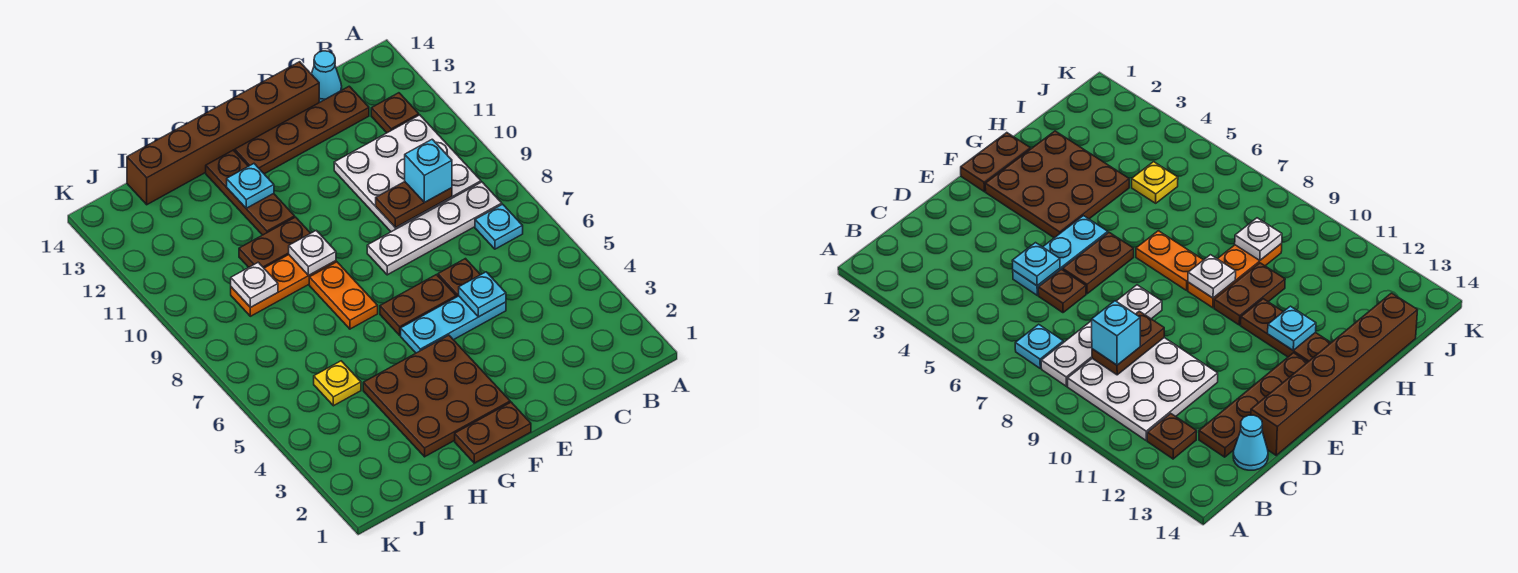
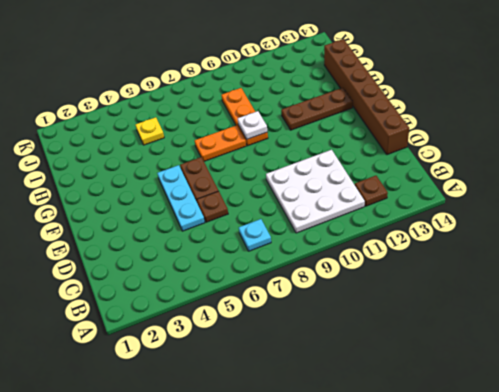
none -> white 1x4 plate [367,182,502,275]
none -> brown 1x4 plate [235,86,369,174]
none -> cyan 1x1 cone [312,51,342,102]

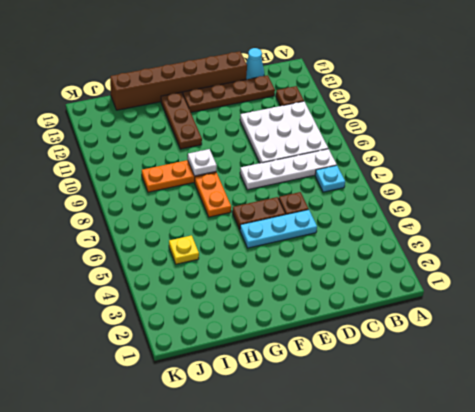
none -> brown 1x2 plate [455,402,531,463]
none -> brown 3x3 plate [363,335,510,457]
none -> brown 1x2 plate [239,217,310,268]

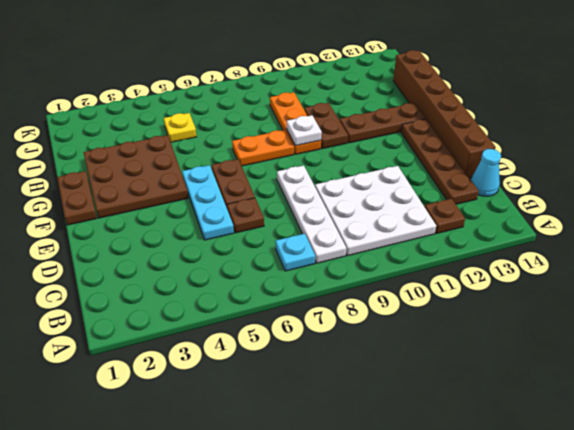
none -> brown 1x2 plate [376,182,452,228]
none -> cyan 1x1 plate [459,272,506,317]
none -> cyan 1x1 plate [227,164,274,208]

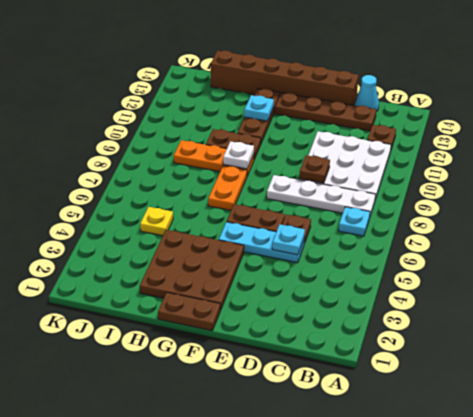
brown 1x1 plate [299,155,330,183] -> brown 1x2 plate [376,182,452,228]
none -> white 1x1 plate [231,262,278,307]
none -> cyan 1x1 brick [405,139,452,203]

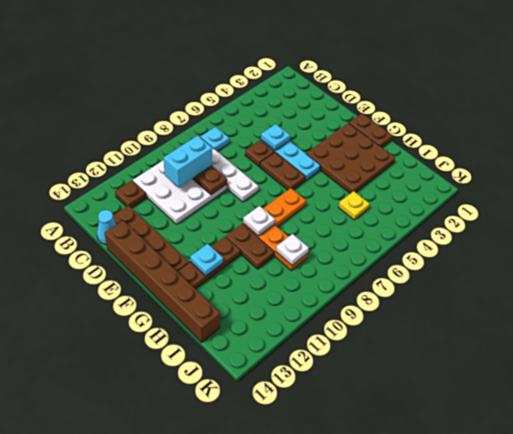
cyan 1x2 brick [164,136,212,187] -> cyan 1x1 brick [405,139,452,203]

